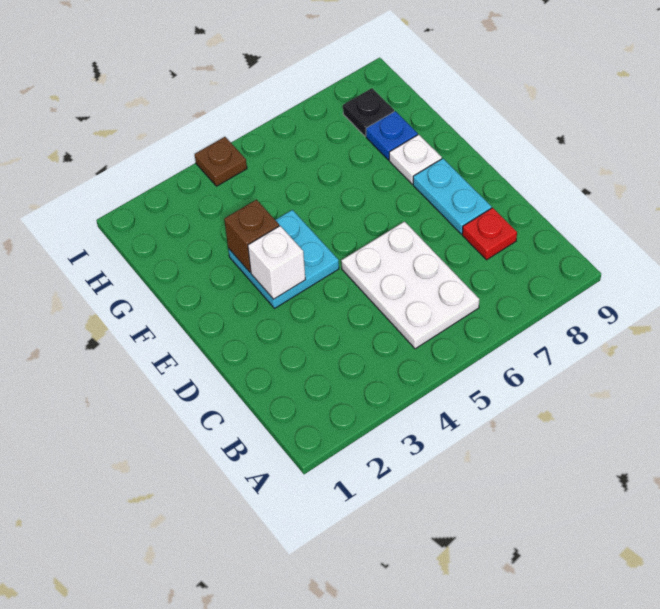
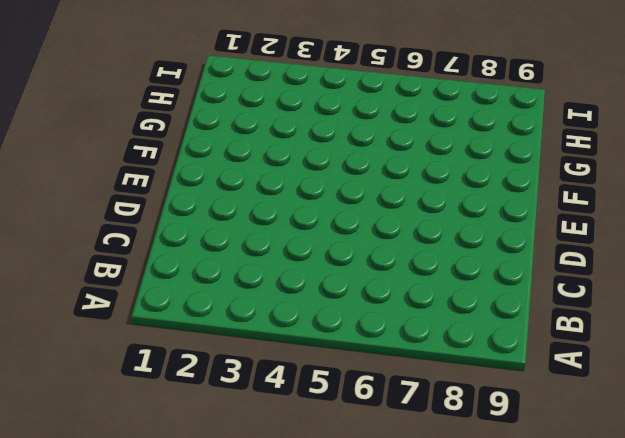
none -> white 2x3 plate [341,222,479,349]
none -> red 1x1 plate [462,208,517,260]

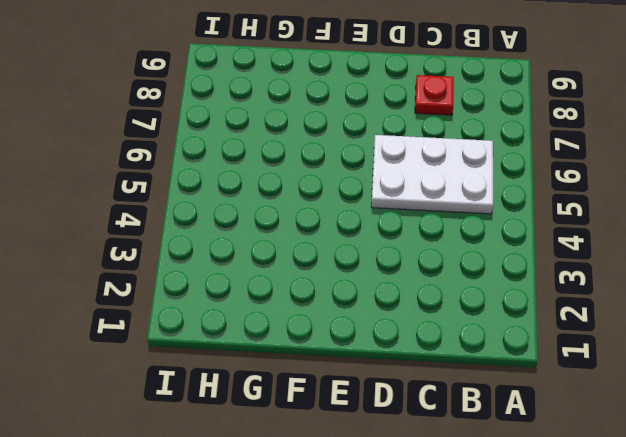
none -> cyan 1x2 plate [413,159,491,234]
none -> cyan 2x2 plate [228,210,339,308]

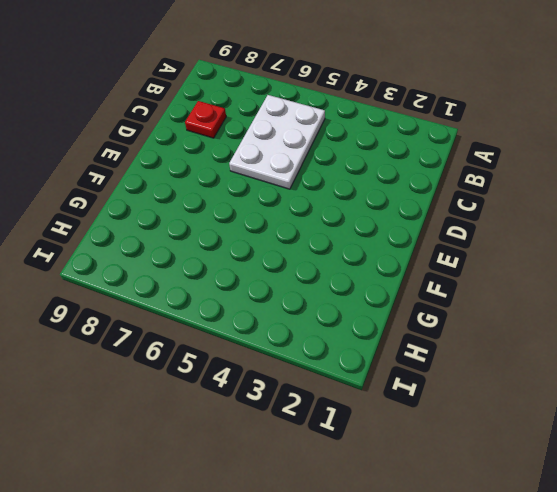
none -> cyan 1x2 plate [413,159,491,234]
none -> cyan 2x2 plate [228,210,339,308]

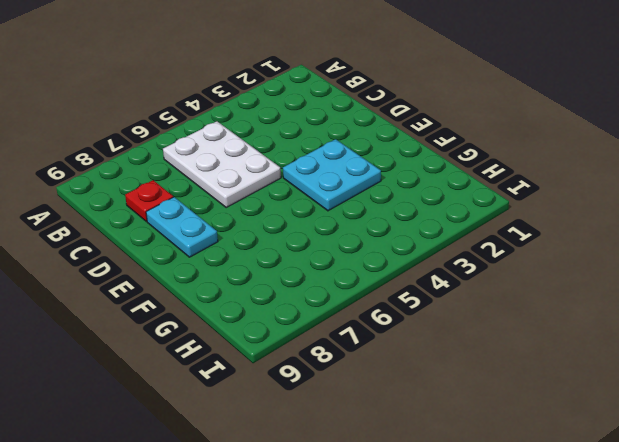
none -> white 1x1 plate [389,135,442,184]
none -> blue 1x1 plate [366,111,418,160]

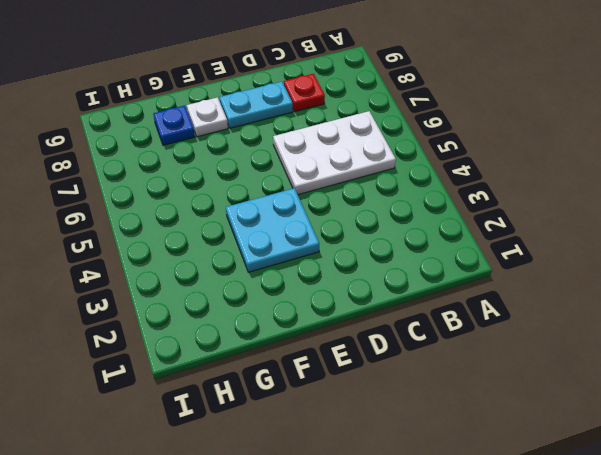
none -> black 1x1 plate [343,88,394,136]
none -> brown 1x1 plate [195,137,247,186]

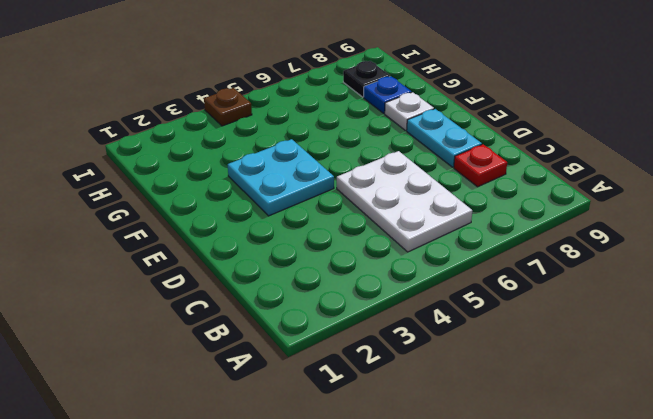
none -> white 1x1 brick [248,226,305,299]
none -> brown 1x1 brick [224,200,279,272]

